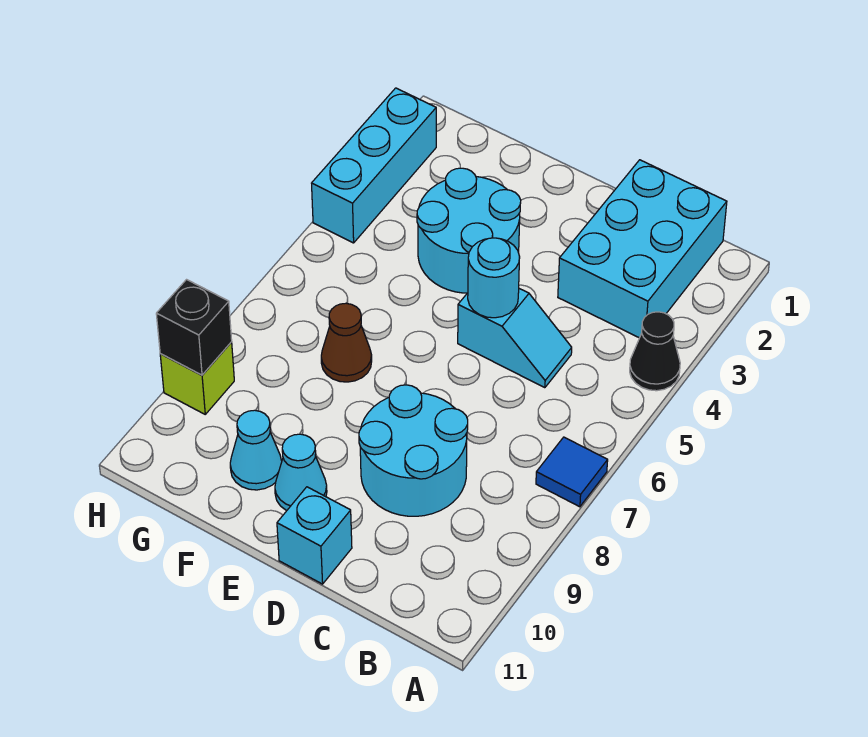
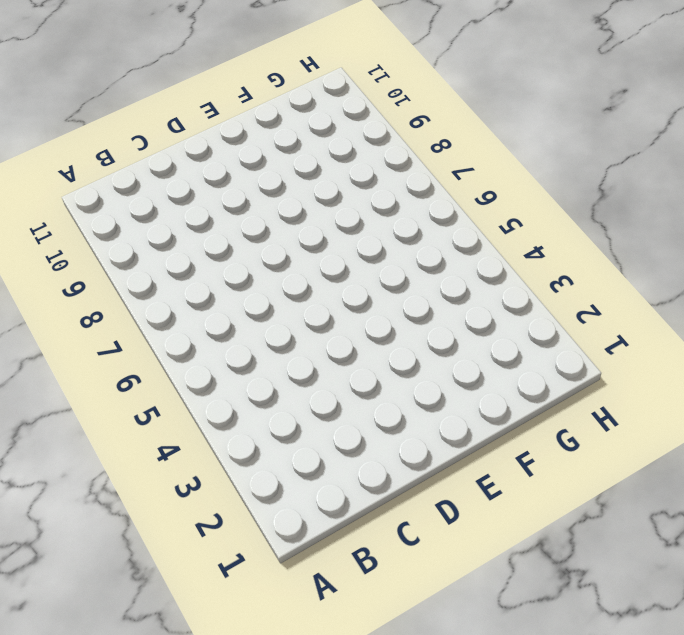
none -> black 1x1 cone [630,312,680,391]
none -> blue 1x1 tile [536,437,608,507]
none -> cyan 2x3 brick [558,160,727,338]

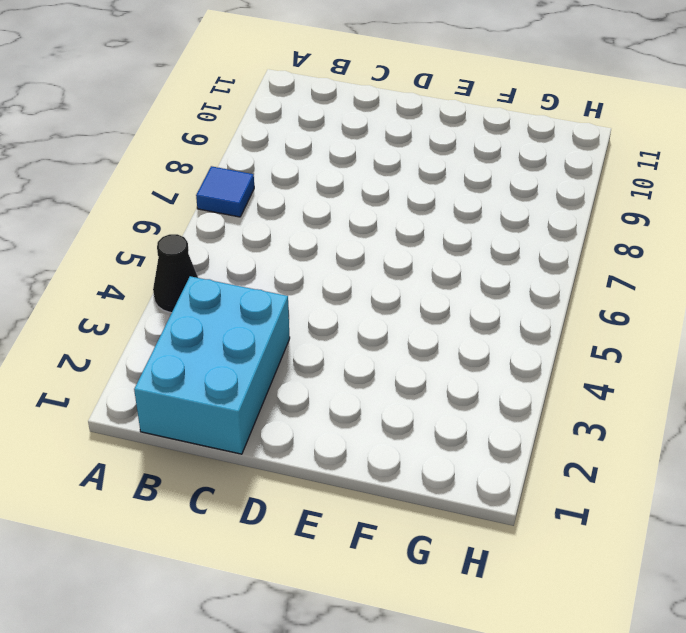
none -> cyan 1x2 slope [458,289,572,388]
none -> cyan 2x2 round brick [359,385,468,516]
none -> cyan 1x1 brick [277,487,352,584]

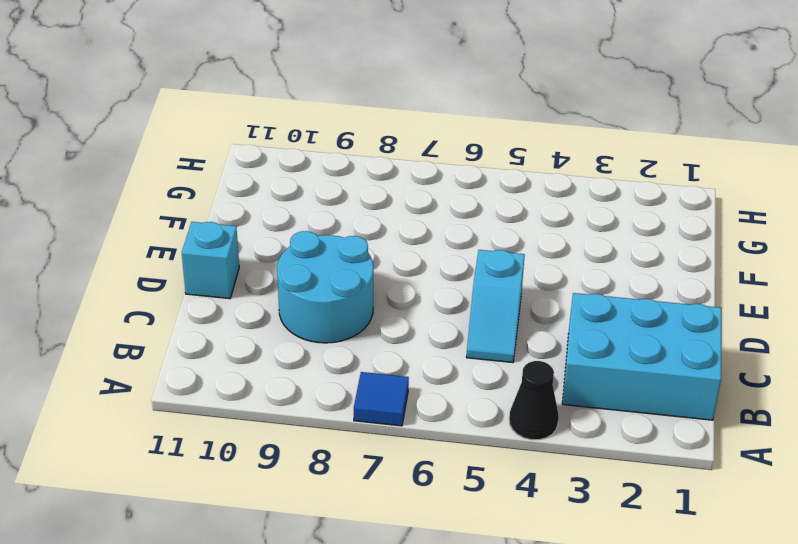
none -> cyan 2x2 round brick [417,168,521,293]
none -> cyan 1x1 cone [275,434,327,511]
none -> brown 1x1 cone [321,303,372,382]

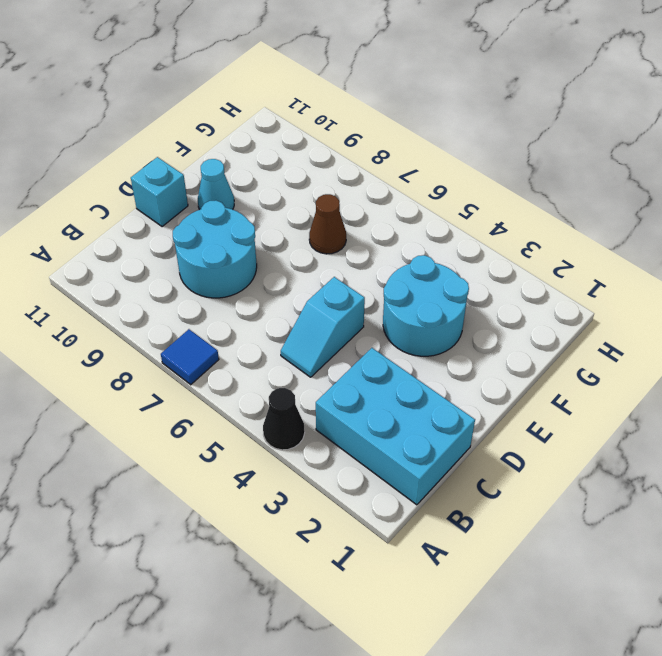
none -> cyan 1x1 cone [230,410,282,490]
none -> cyan 1x3 brick [312,88,436,243]
none -> lime 1x1 brick [160,342,234,414]

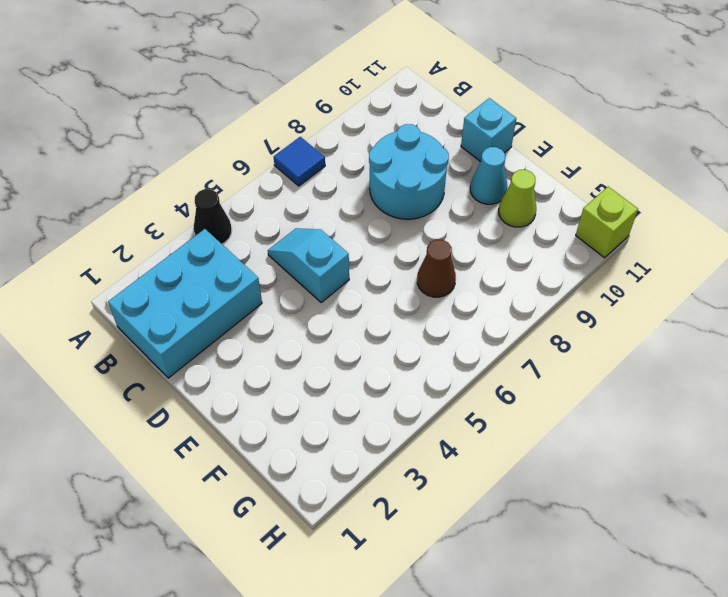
lime 1x1 cone [499,170,536,227] -> cyan 1x1 cone [230,410,282,490]
lime 1x1 brick [576,187,638,258] -> lime 1x1 brick moved to [160,342,234,414]
none -> cyan 2x2 round brick [417,168,521,293]
none -> cyan 1x3 brick [312,88,436,243]
none -> cyan 1x1 round brick [468,238,520,318]

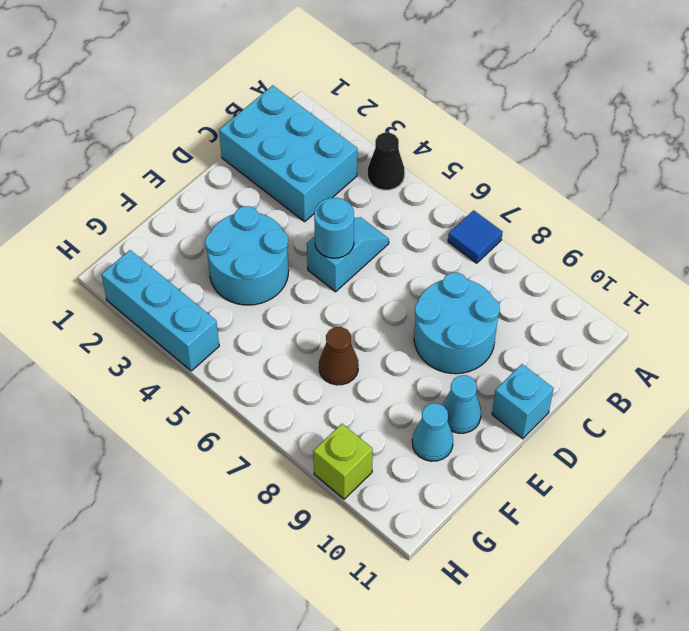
none -> black 1x1 brick [156,280,232,375]

